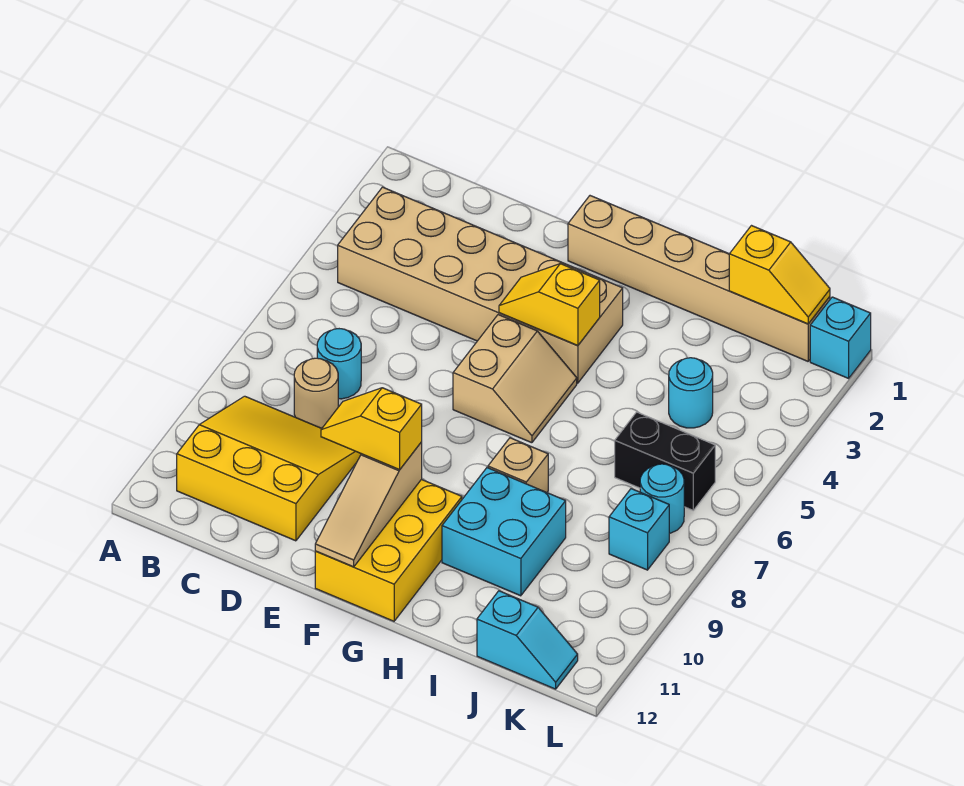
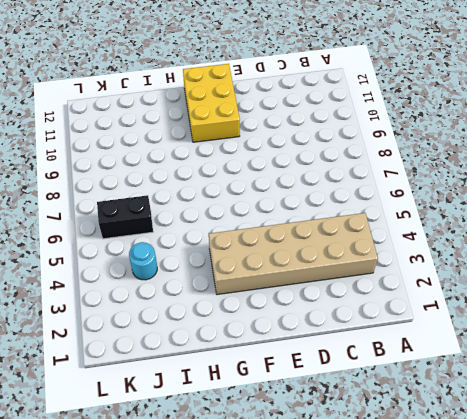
none -> yellow 3x3 slope [177,396,361,541]
none -> cyan 1x1 round brick [317,329,361,399]
none -> tan 1x1 round brick [294,358,338,428]

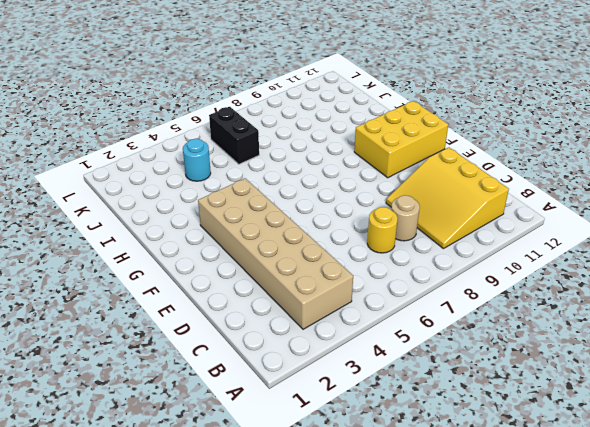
yellow 1x1 round brick [367,207,398,253] -> cyan 1x1 round brick [317,329,361,399]
none -> tan 1x6 brick [568,196,830,361]
none -> tan 2x2 slope [453,315,577,443]
none -> tan 1x1 brick [488,438,548,492]

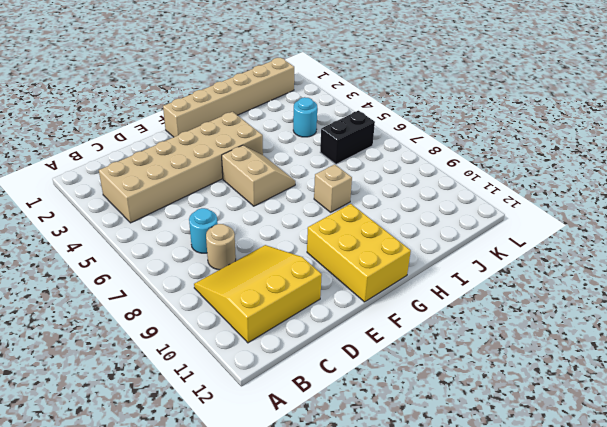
none -> cyan 2x2 brick [442,468,566,596]
none -> cyan 1x2 slope [477,591,578,689]
none -> cyan 1x1 round brick [640,464,684,533]

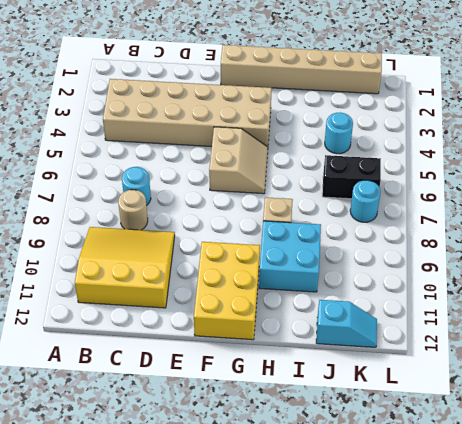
none -> cyan 1x1 brick [609,489,669,570]
none -> cyan 1x1 brick [810,297,871,378]
none -> yellow 1x2 slope [499,264,600,346]

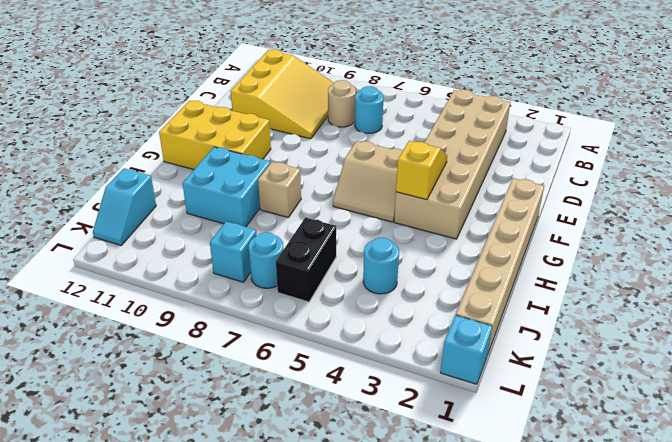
none -> tan 1x3 slope [315,442,422,567]
none -> yellow 1x2 slope [729,226,830,324]
none -> yellow 1x2 slope [321,388,422,470]

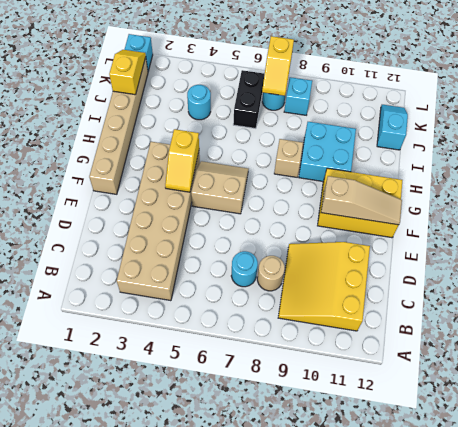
yellow 1x2 slope [262,36,294,96] -> yellow 1x2 slope moved to [321,388,422,470]

